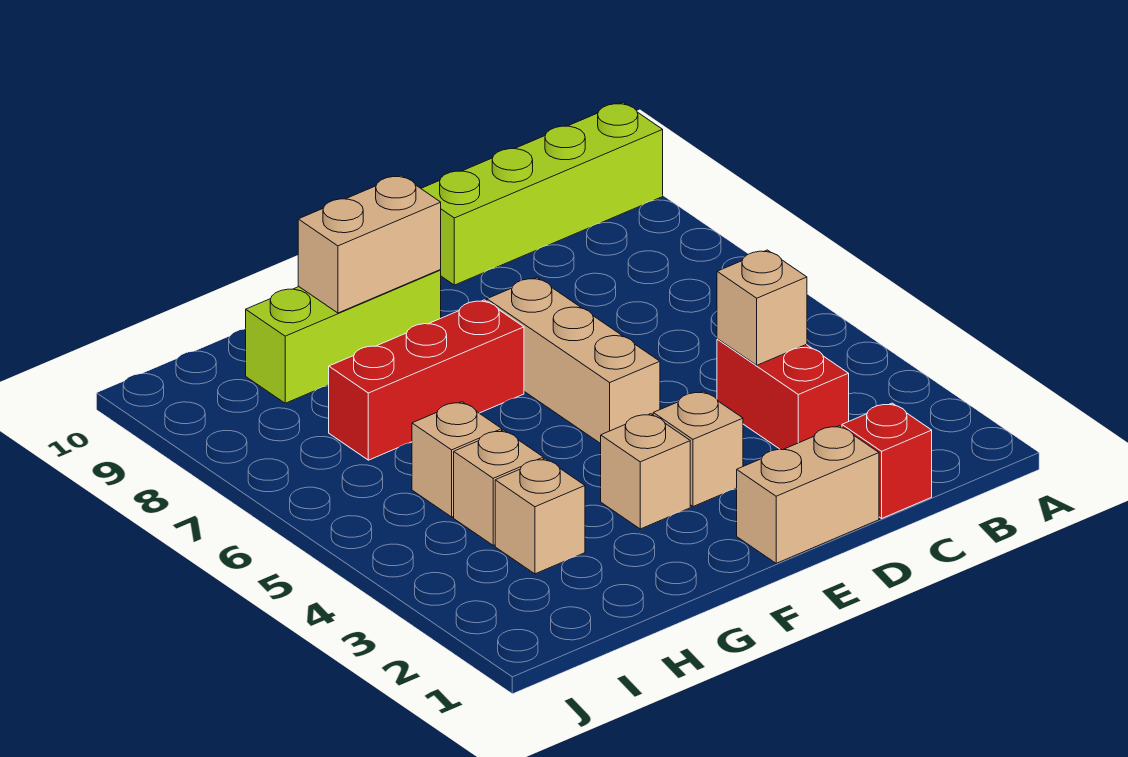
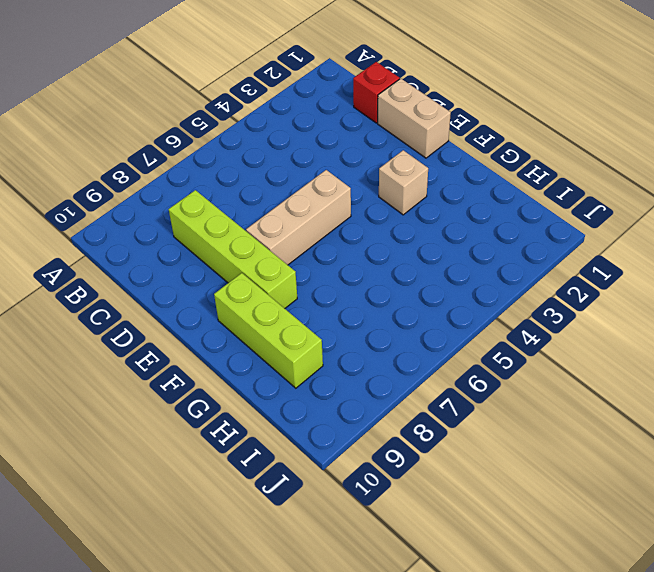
lime 1x4 brick [169,190,297,308] -> lime 1x4 brick moved to [421,103,663,285]
none -> red 1x2 brick [717,339,849,450]
none -> tan 1x1 brick [653,391,743,506]
none -> red 1x3 brick [329,300,524,460]

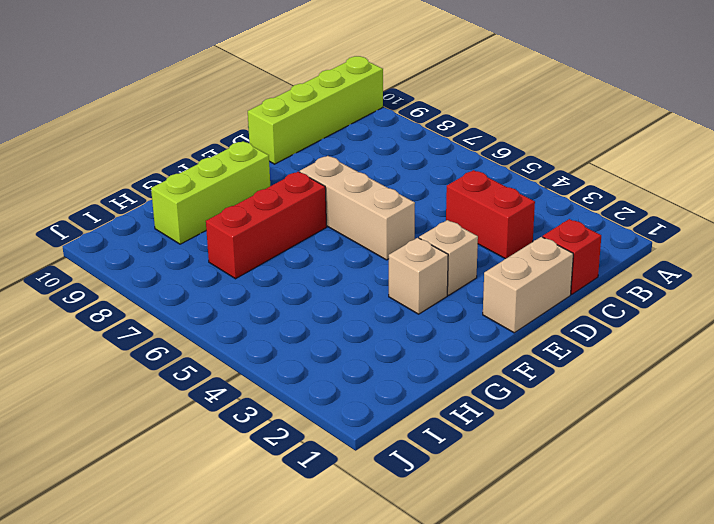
none -> tan 1x1 brick [495,459,585,574]
none -> tan 1x1 brick [454,430,543,545]
none -> tan 1x1 brick [412,402,502,517]

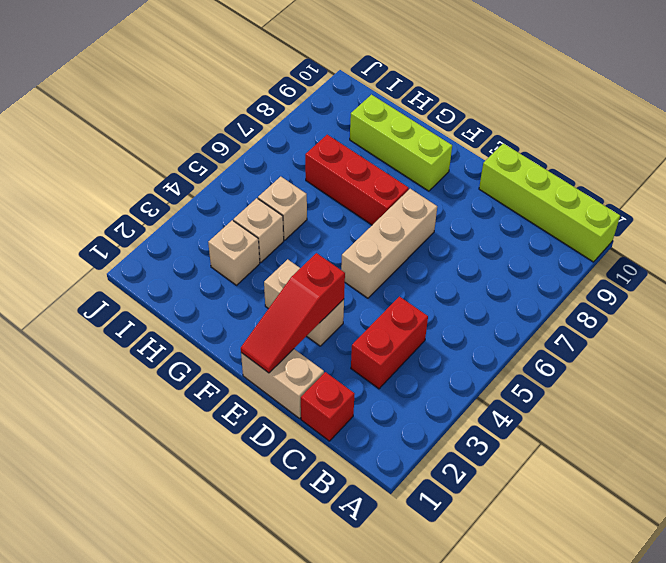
red 1x3 slope [241,253,345,373] -> none
none -> tan 1x1 brick [717,250,807,365]
none -> tan 1x2 brick [298,175,441,313]

